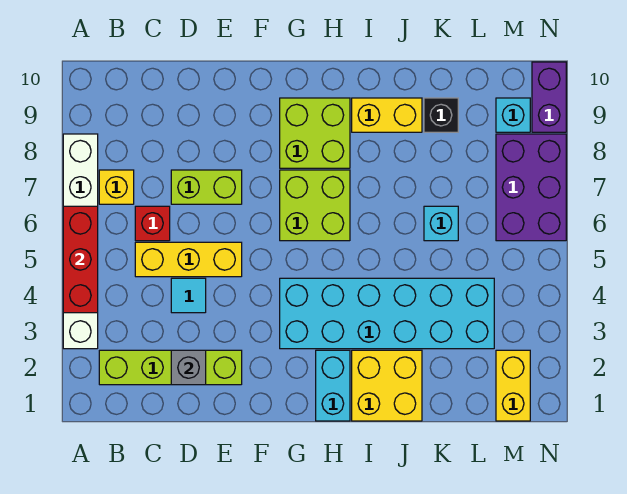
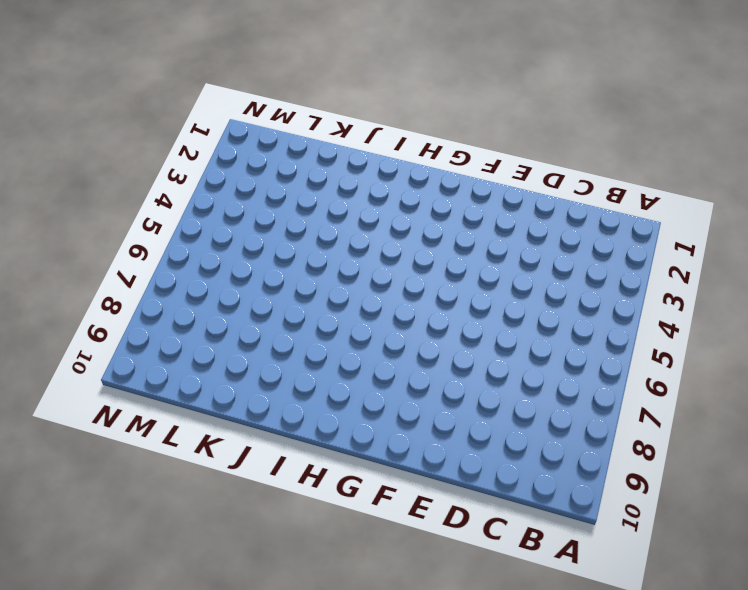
none -> white 1x6 brick [63,134,98,349]
none -> lime 1x4 brick [99,350,242,385]
none -> yellow 1x1 brick [99,170,134,204]

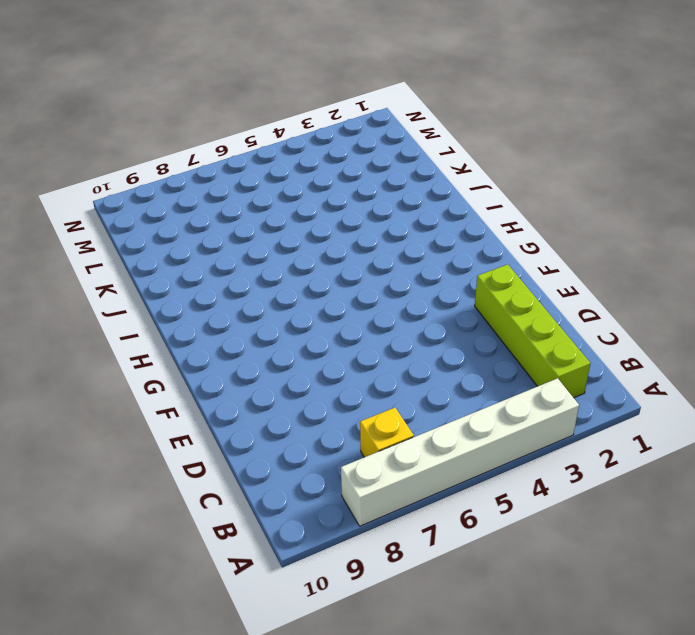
none -> yellow 1x3 brick [135,242,242,277]
none -> red 1x1 brick [135,206,170,241]
none -> cyan 1x1 tile [171,278,206,313]

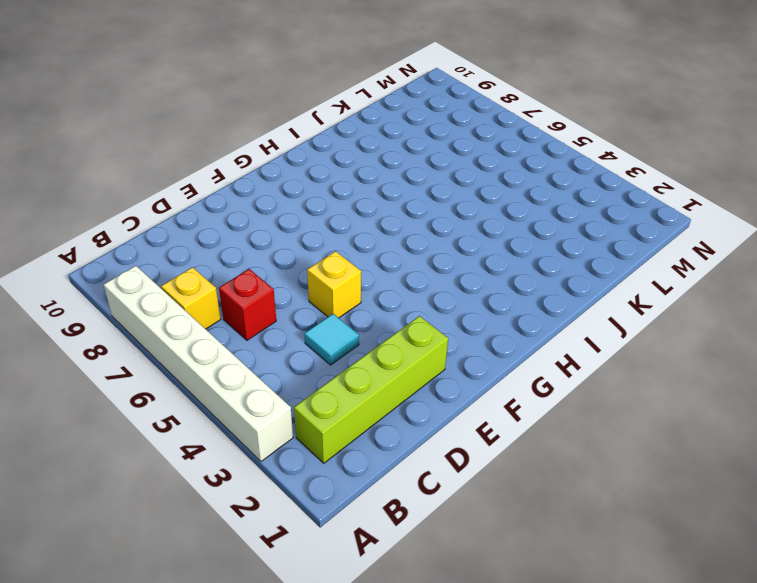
yellow 1x1 brick [307,251,361,318] -> yellow 1x3 brick [135,242,242,277]
none -> lime 1x2 brick [171,170,242,204]
none -> cyan 2x6 brick [280,278,494,349]
none -> lime 2x2 brick [280,170,350,241]

